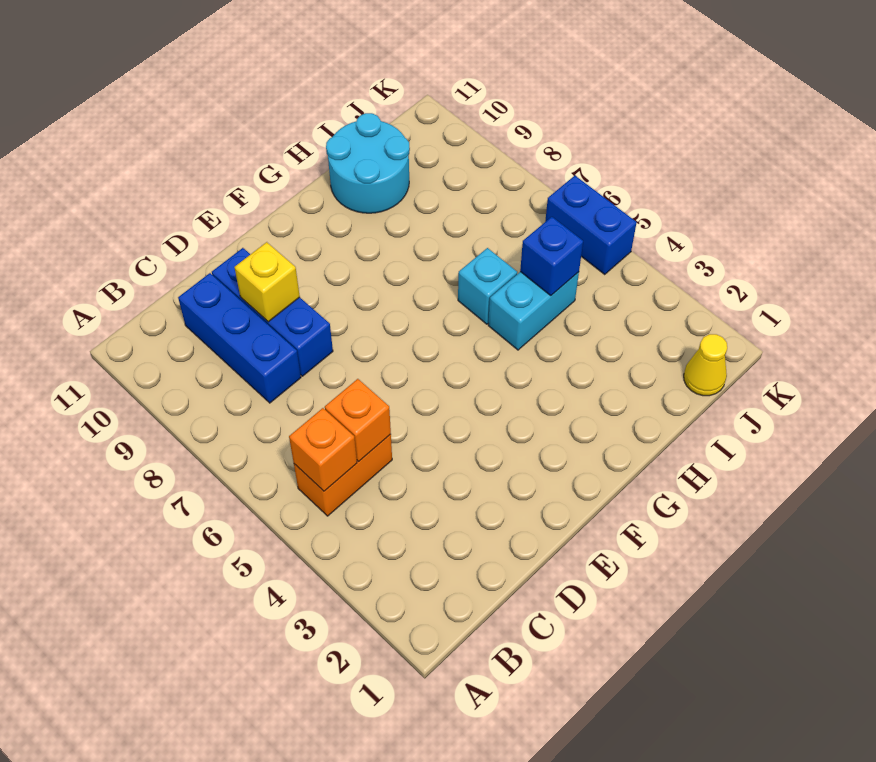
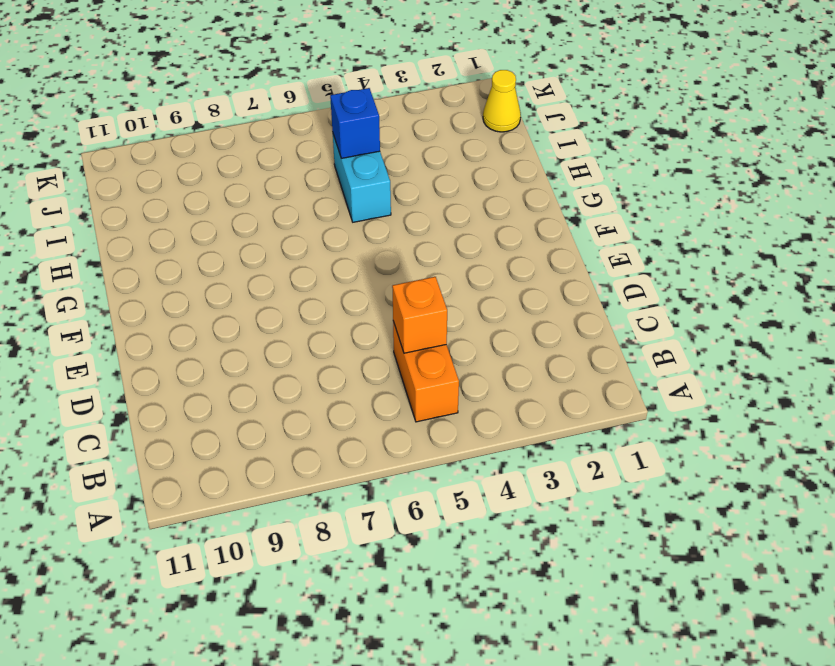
none -> blue 1x3 brick [178,273,301,403]
none -> blue 1x3 brick [212,248,333,376]
none -> cyan 1x1 brick [458,248,517,324]

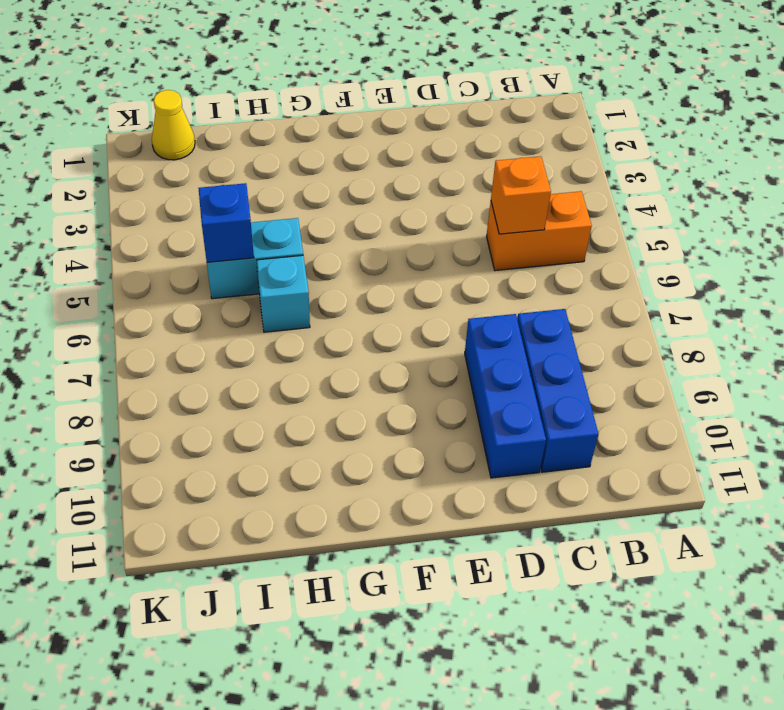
none -> cyan 2x2 round brick [326,113,410,213]
none -> blue 1x2 brick [545,176,637,274]
none -> orange 1x1 brick [289,408,357,491]

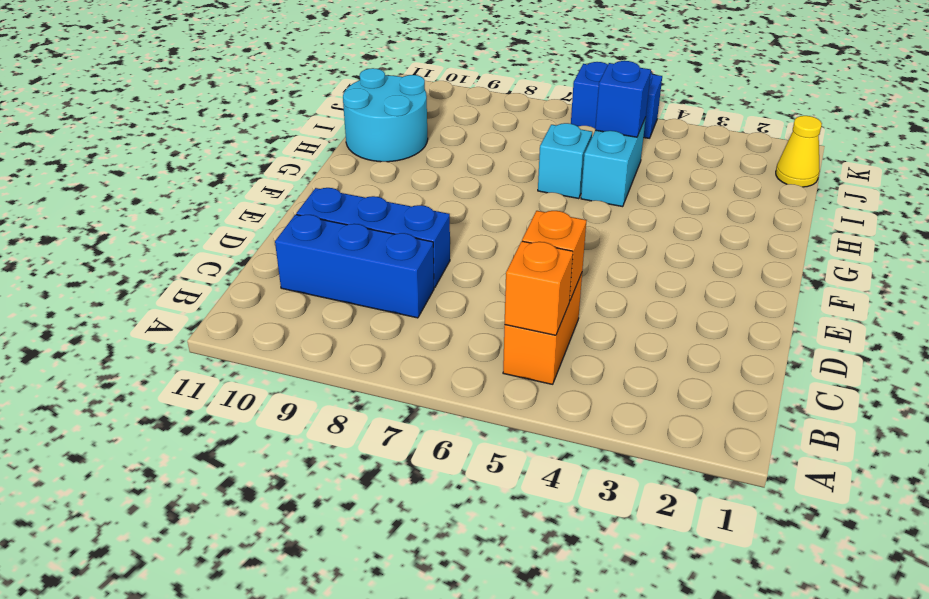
none -> yellow 1x1 brick [234,242,300,322]

